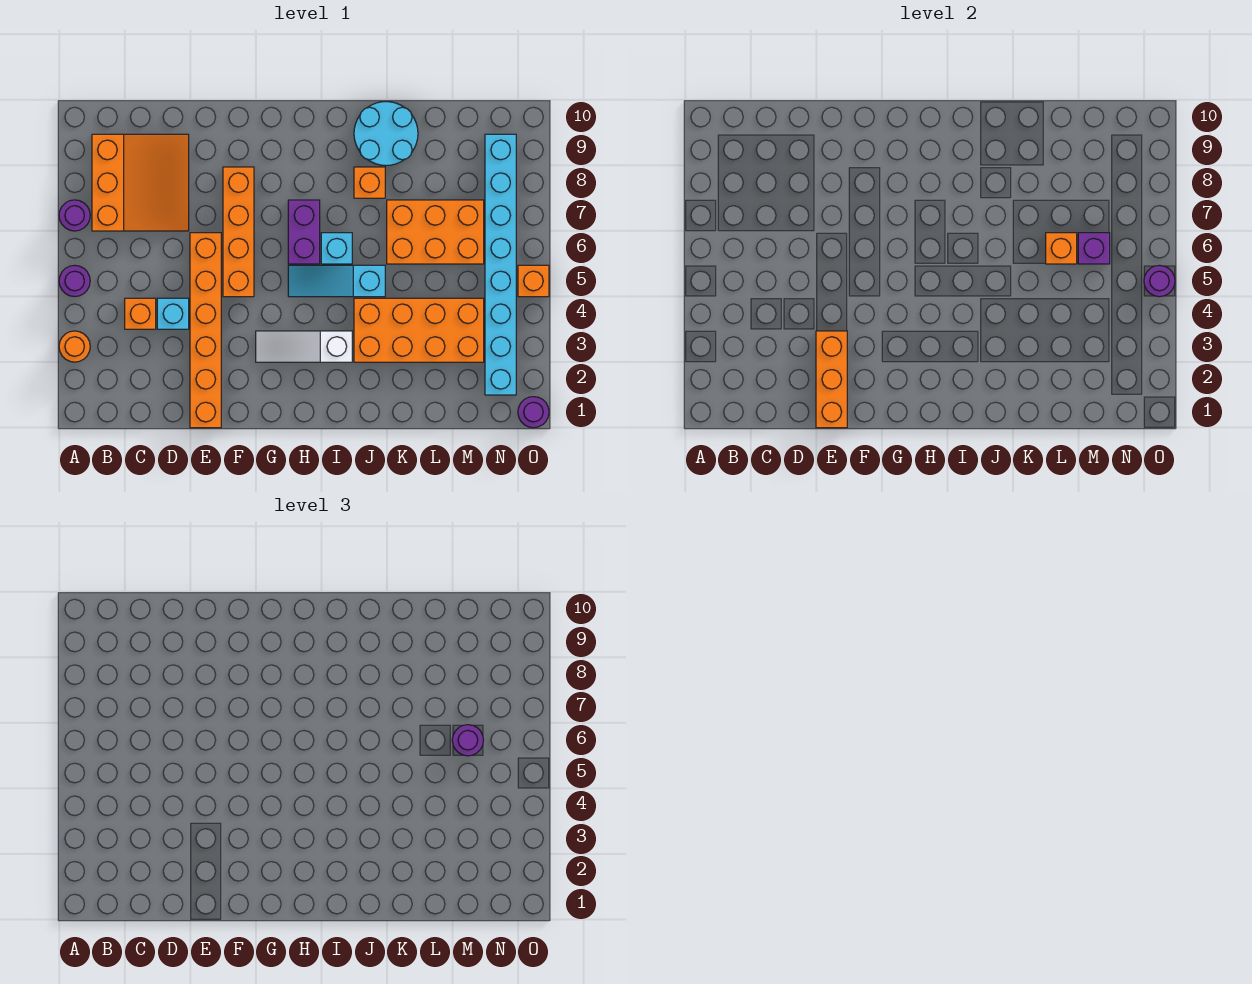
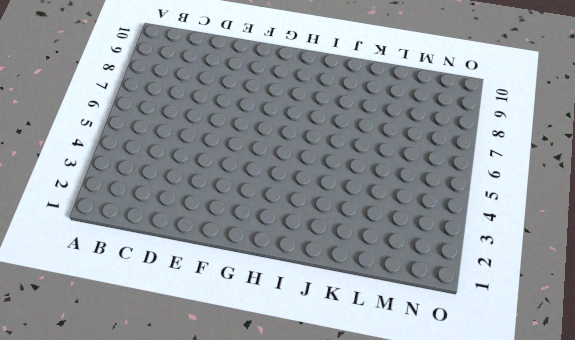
none -> orange 1x1 round brick [59,331,90,362]
none -> purple 1x1 round brick [59,265,90,297]
none -> purple 1x1 round brick [59,200,90,231]

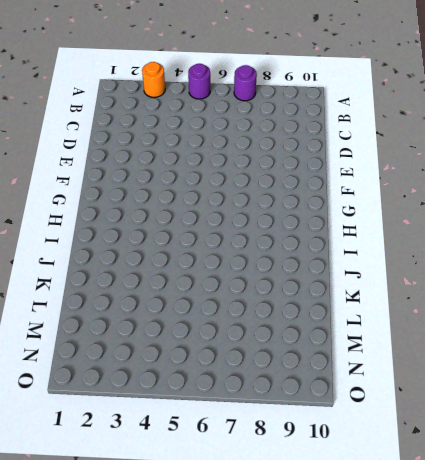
none -> orange 3x3 slope [92,134,189,231]
none -> orange 1x1 brick [125,298,156,329]
none -> cyan 1x1 brick [157,298,189,329]

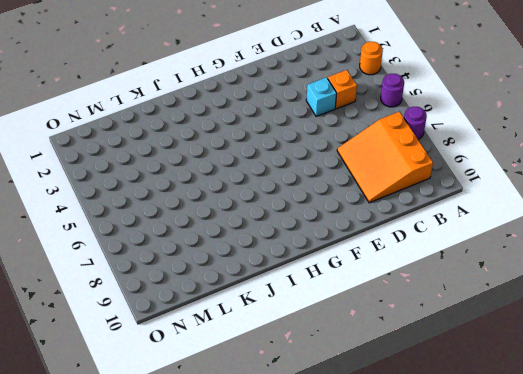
none -> orange 1x6 brick [190,233,221,428]
none -> orange 1x4 brick [223,167,254,297]
none -> white 1x3 slope [256,331,352,362]

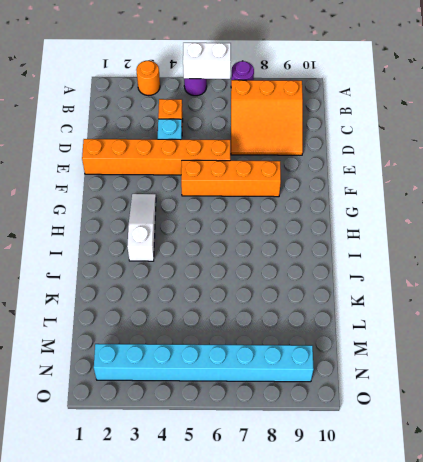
white 1x2 brick [183,43,231,79] -> none
none -> cyan 1x3 slope [288,265,385,297]
none -> purple 1x2 brick [288,200,320,264]
none -> cyan 1x1 brick [321,233,352,264]

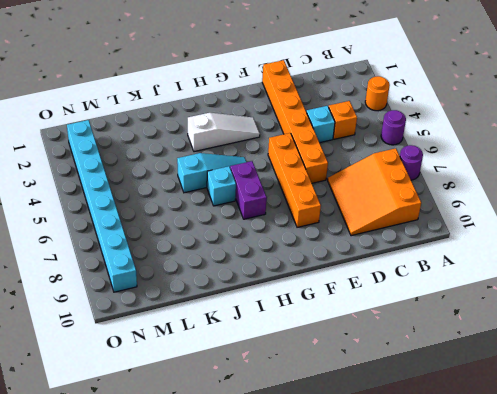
none -> orange 2x4 brick [354,298,484,362]
none -> orange 1x1 brick [354,167,385,198]
none -> cyan 2x2 round brick [354,102,418,166]

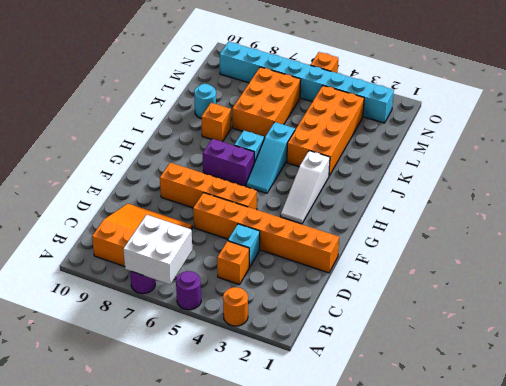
white 2x2 brick [123,215,192,284] -> none
cyan 1x1 round brick [194,84,216,118] -> cyan 2x2 round brick [354,102,418,166]
none -> purple 1x1 round brick [518,397,549,428]
none -> orange 1x3 brick [816,331,847,428]
none -> orange 1x1 brick [1046,233,1077,264]

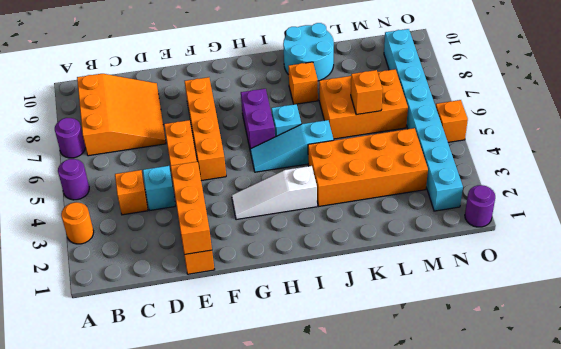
none -> purple 1x1 brick [1078,233,1110,264]
none -> purple 1x1 round brick [1144,265,1175,297]
none -> purple 1x1 round brick [452,725,483,756]

